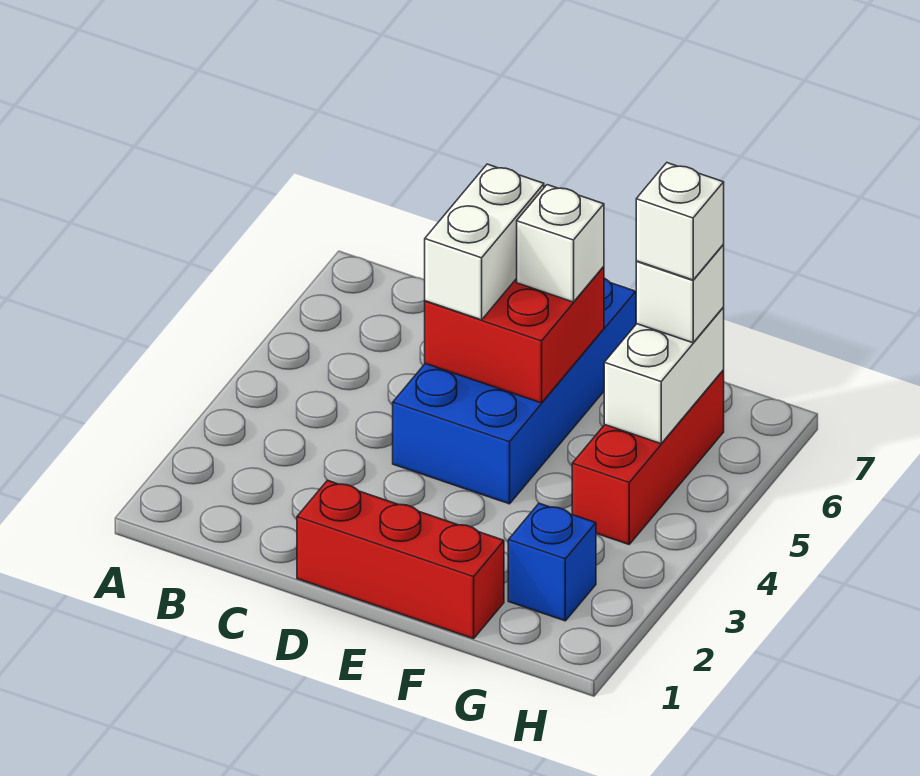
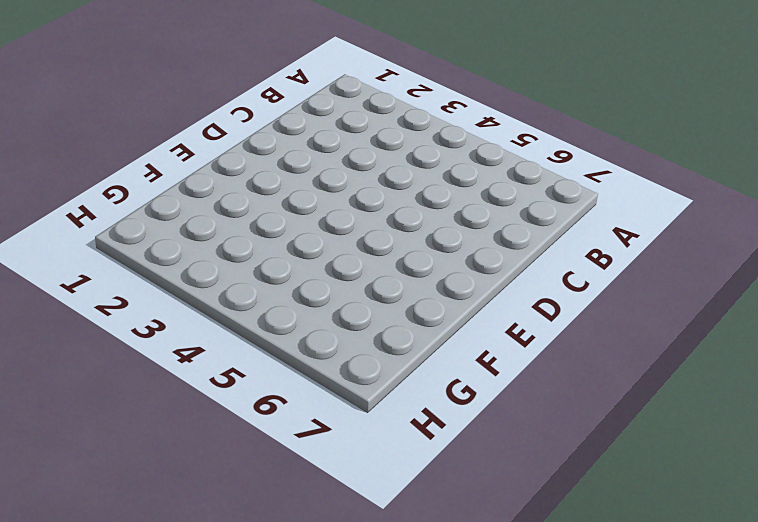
none -> red 1x3 brick [297,480,504,639]
none -> blue 2x4 brick [393,278,636,504]

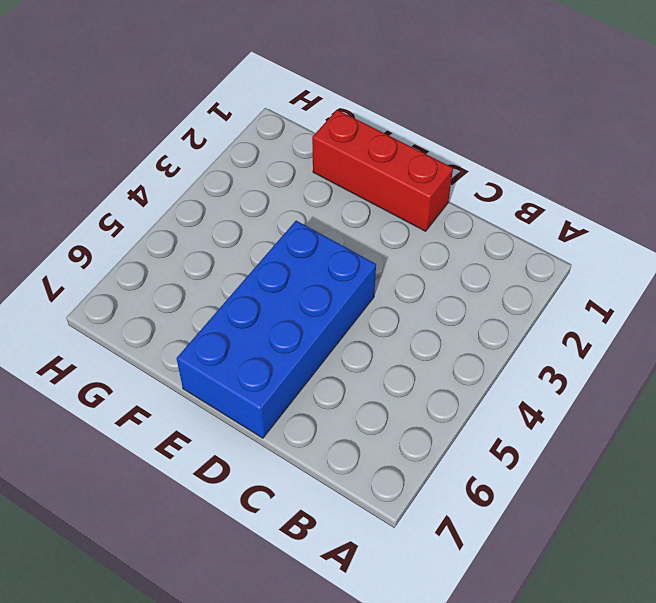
none -> blue 1x1 brick [508,503,596,621]
none -> red 1x3 brick [572,370,724,544]

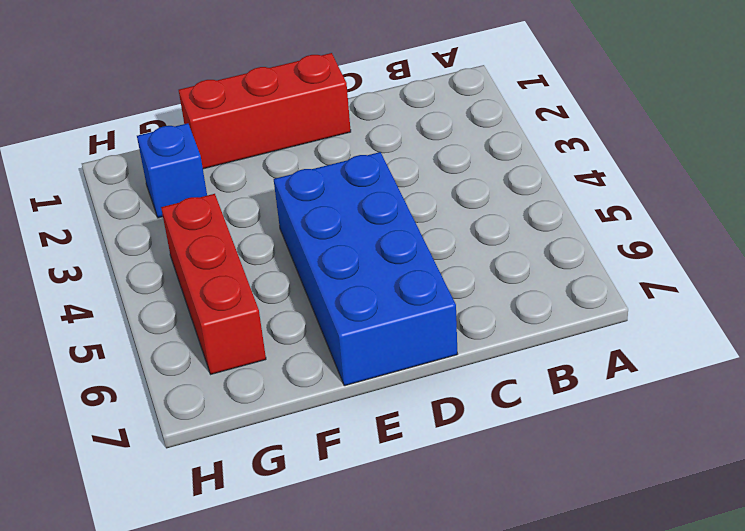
none -> red 2x2 brick [425,266,604,403]
none -> white 1x2 brick [604,308,724,444]

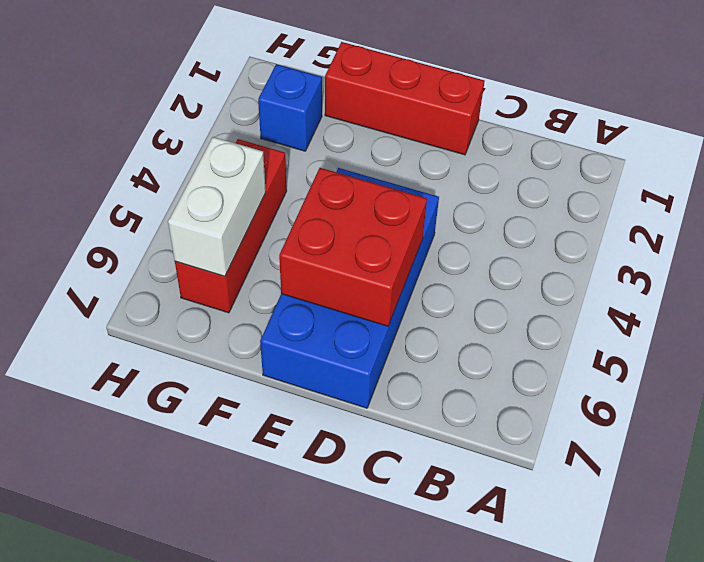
none -> white 1x2 brick [425,164,544,320]
none -> white 1x1 brick [517,185,604,302]

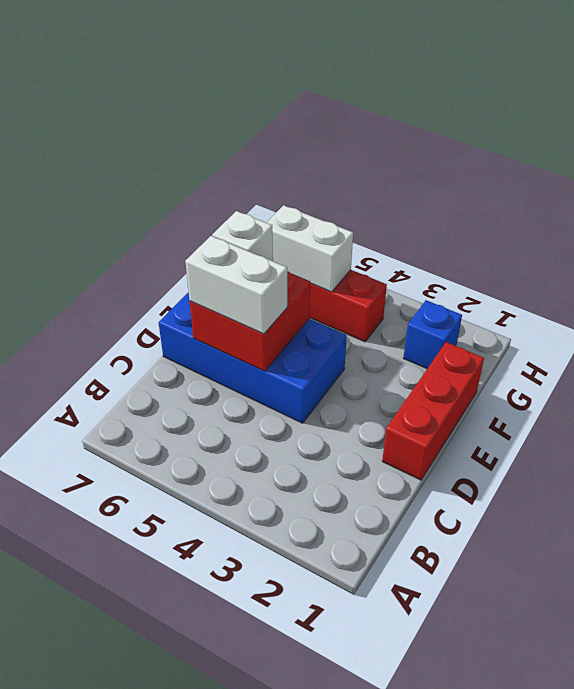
none -> white 1x1 brick [636,245,724,343]
none -> white 1x1 brick [636,163,724,280]

